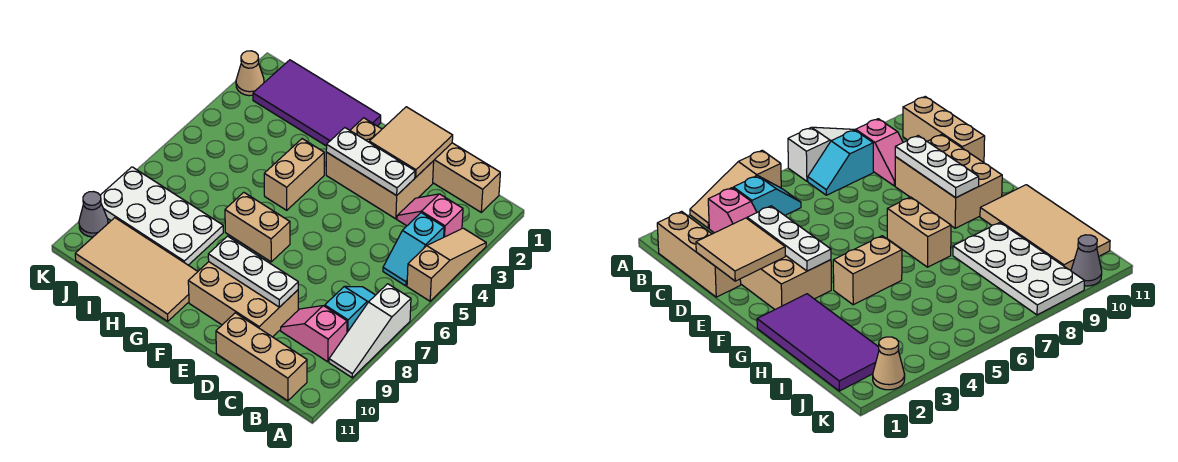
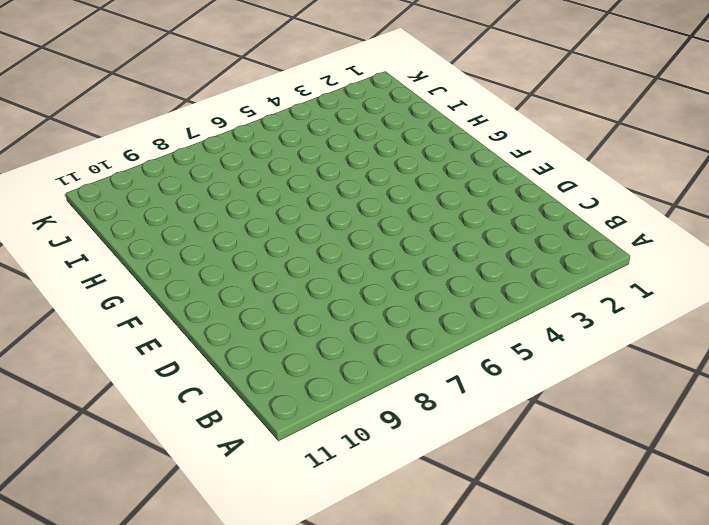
none -> tan 1x3 slope [407,228,486,301]
none -> white 1x3 slope [329,284,411,378]
none -> tan 1x3 brick [433,143,500,212]

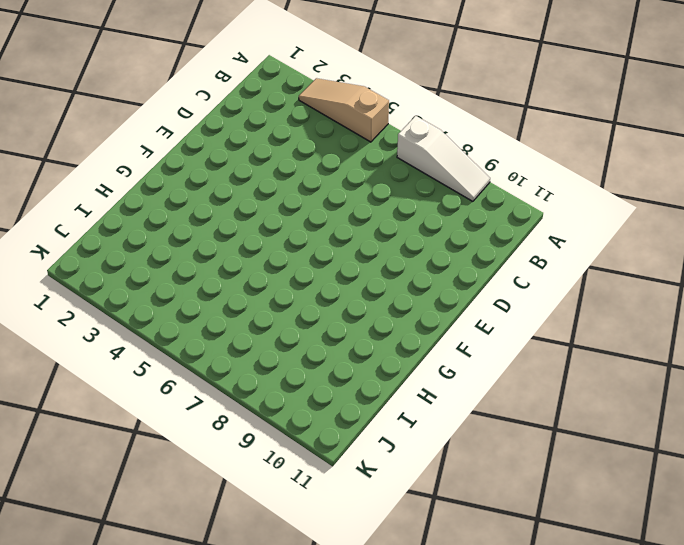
none -> tan 1x3 brick [433,143,500,212]
none -> pink 1x2 slope [397,194,463,237]
none -> cyan 1x2 slope [383,213,444,286]

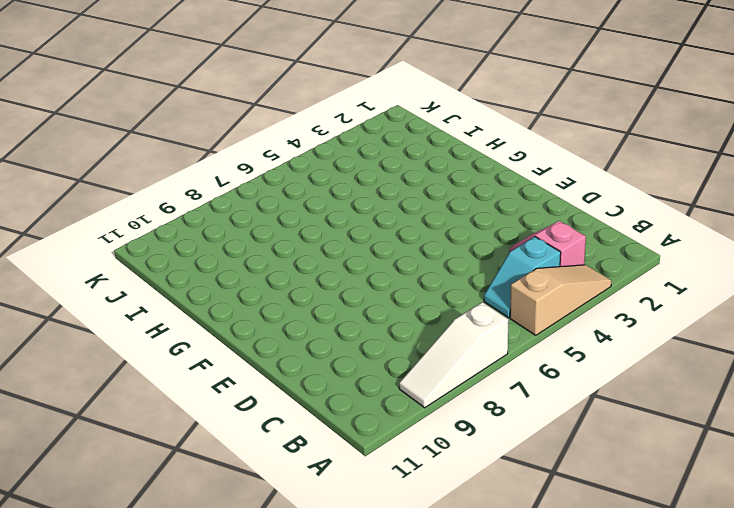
none -> tan 1x3 brick [433,143,500,212]
none -> cyan 1x2 slope [325,286,375,332]
none -> pink 1x2 slope [281,306,347,362]

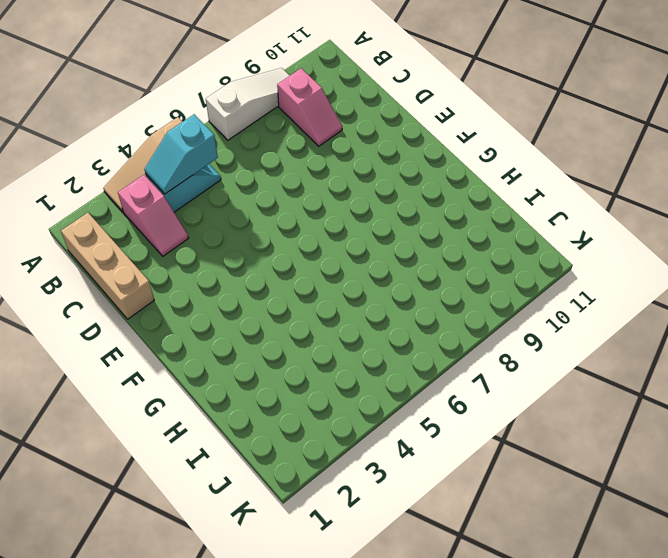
cyan 1x2 slope [144,114,218,194] -> cyan 1x2 slope moved to [325,286,375,332]
none -> tan 1x3 brick [216,313,307,401]
none -> tan 2x3 brick [326,118,434,219]
none -> tan 2x3 brick [188,262,298,337]

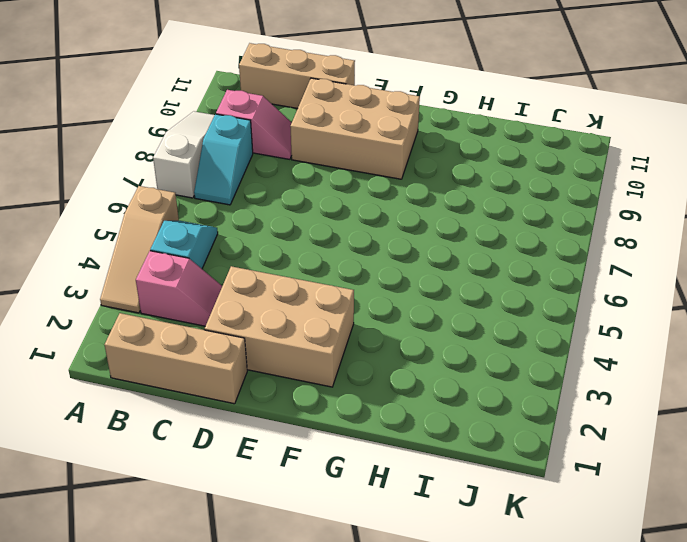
none -> tan 1x2 brick [225,192,290,262]
none -> purple 2x4 tile [253,60,381,146]
none -> tan 1x2 brick [264,139,324,210]

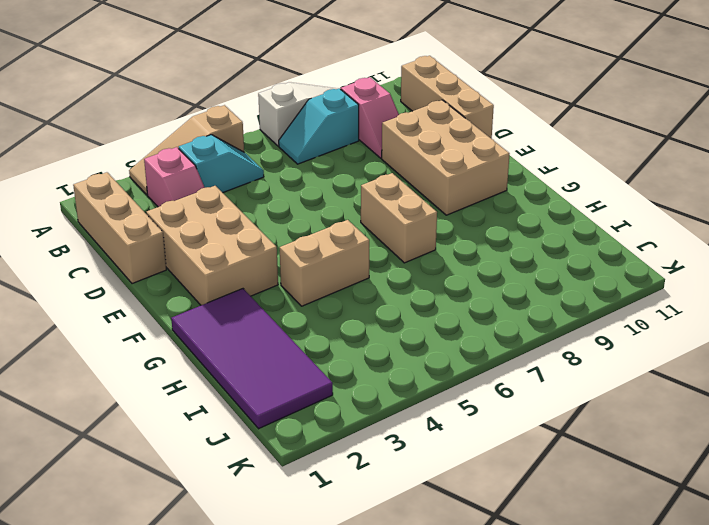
none -> tan 2x4 tile [75,218,198,321]
none -> white 2x4 plate [100,167,223,265]
none -> tan 1x1 cone [236,51,264,96]

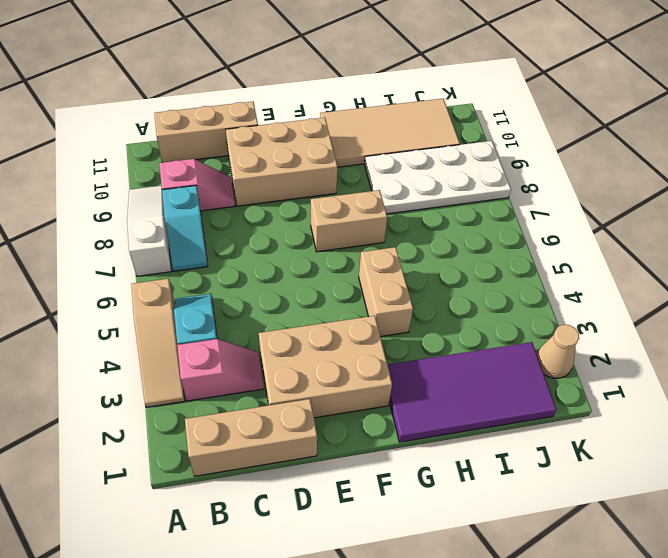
none -> grey 1x1 cone [79,192,108,237]
none -> tan 2x2 tile [369,107,453,177]
none -> white 1x3 plate [326,128,415,196]

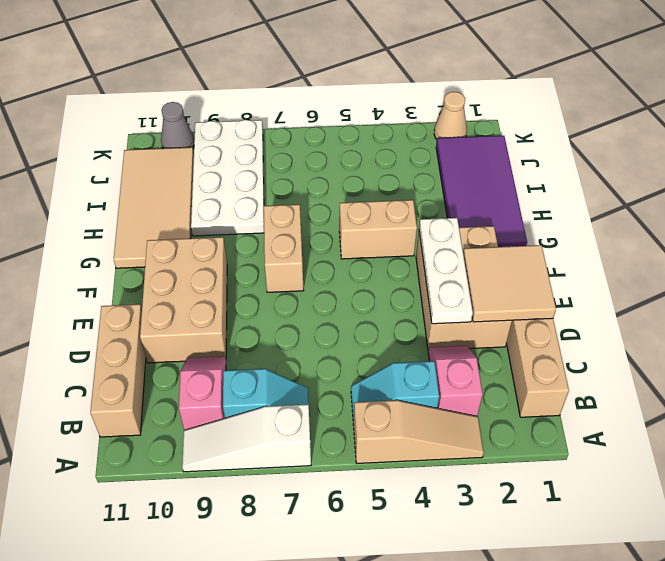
none -> white 1x3 plate [208,236,298,307]

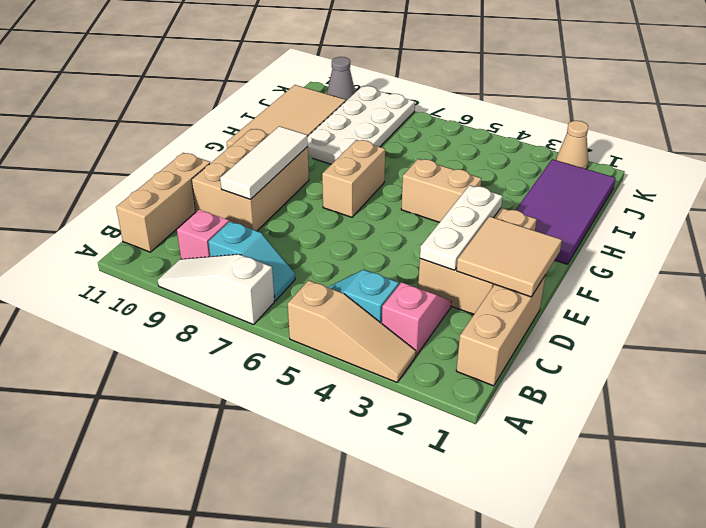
white 1x3 tile [220,126,308,199] -> white 1x3 plate [208,236,298,307]

